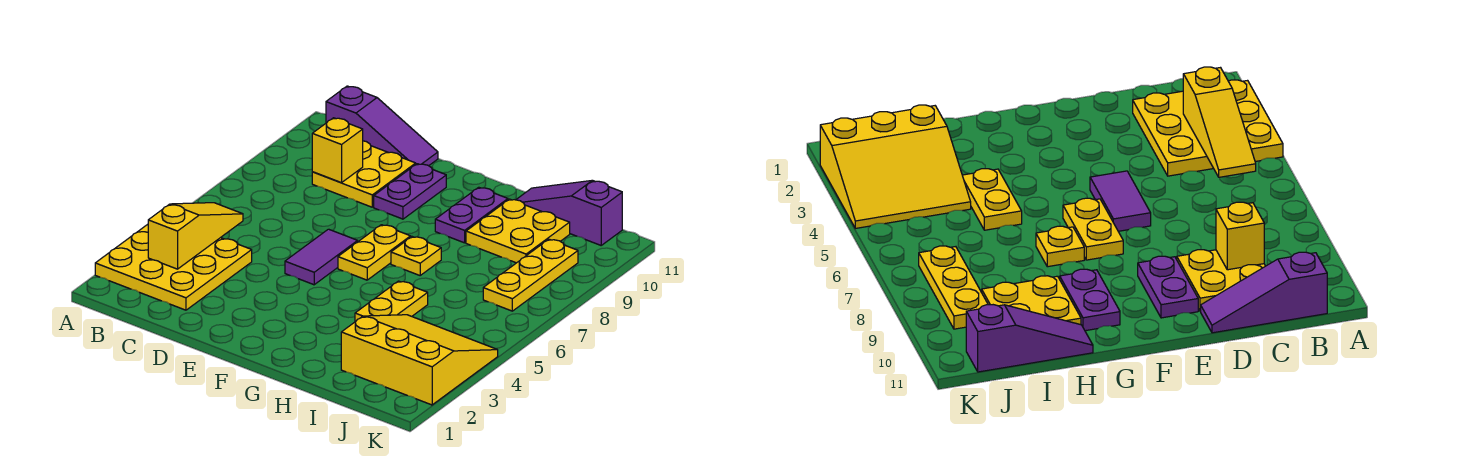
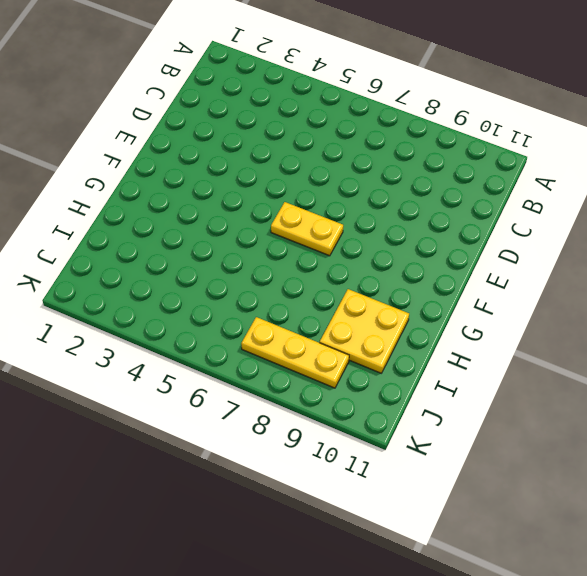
none -> yellow 3x3 plate [95,224,252,310]
none -> purple 1x3 slope [326,86,438,166]
none -> yellow 2x2 plate [312,141,416,207]

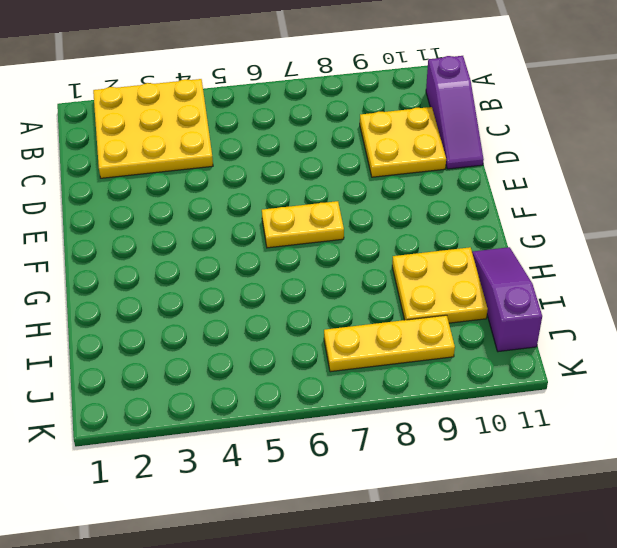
none -> purple 1x2 tile [285,229,358,285]
none -> purple 1x2 plate [374,164,446,219]
none -> yellow 1x1 plate [391,237,441,275]

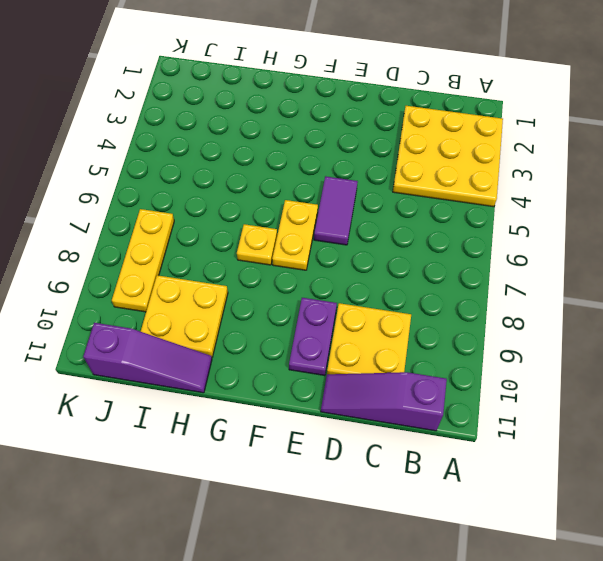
none -> purple 1x2 plate [435,187,508,243]
none -> yellow 1x2 plate [355,281,428,322]
none -> yellow 3x3 slope [341,315,498,405]

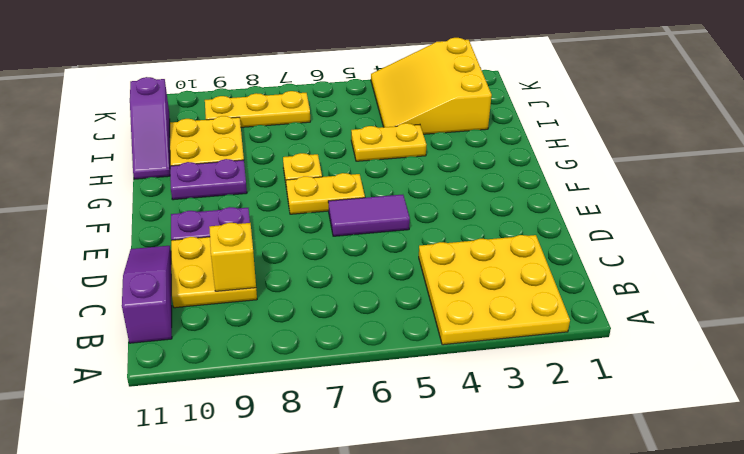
none -> yellow 1x3 slope [148,203,243,269]

